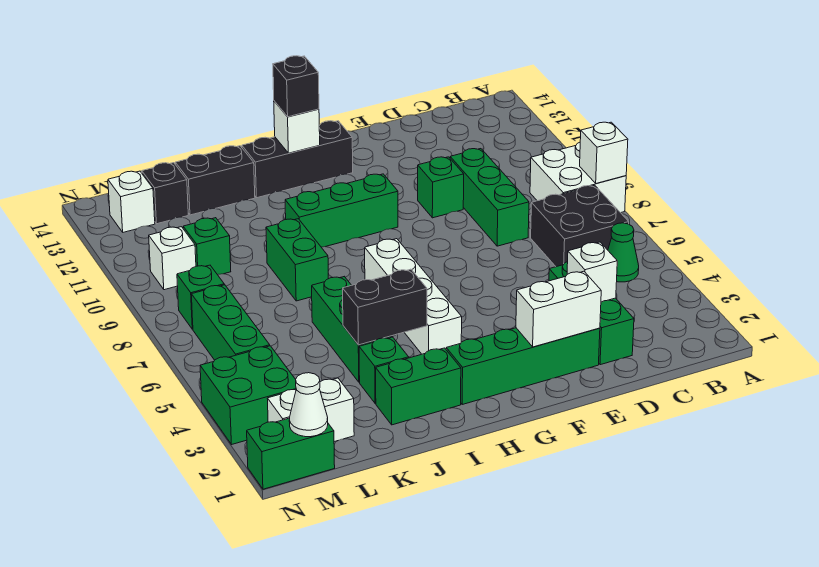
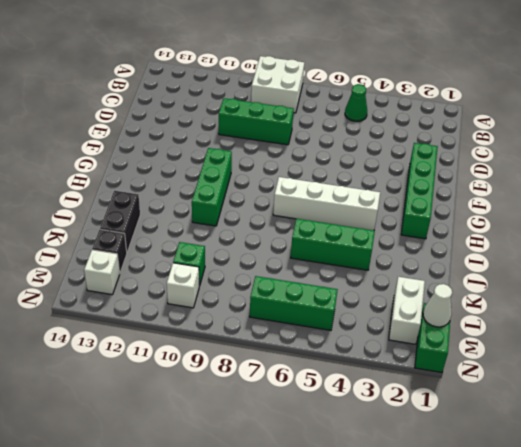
none -> black 2x2 brick [531,185,629,267]
none -> green 1x3 brick [549,262,634,365]
none -> green 1x1 brick [418,157,464,218]
none -> black 1x3 brick [242,121,353,198]

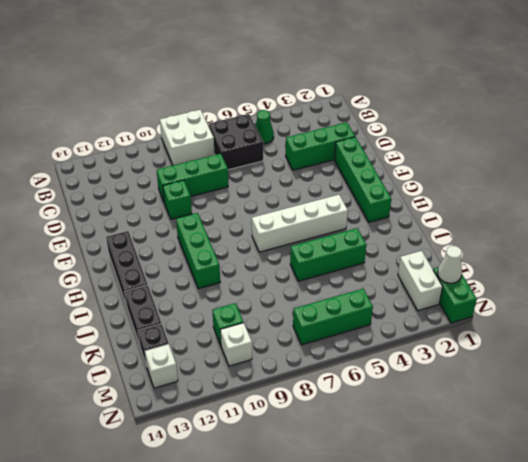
none -> green 1x2 brick [376,348,461,425]
none -> green 1x1 brick [359,337,409,403]
none -> green 1x2 brick [266,219,329,301]
none -> green 2x2 brick [200,346,296,445]

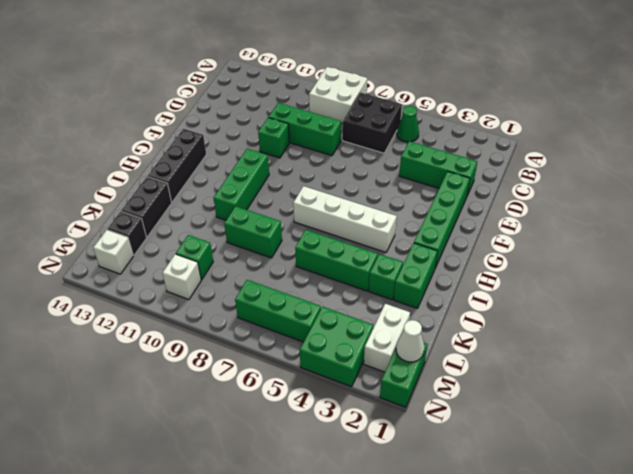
none -> green 1x1 brick [177,265,224,329]
none -> white 1x1 brick [580,122,628,184]
none -> white 1x1 brick [567,242,617,302]
none -> white 1x2 brick [516,271,601,347]

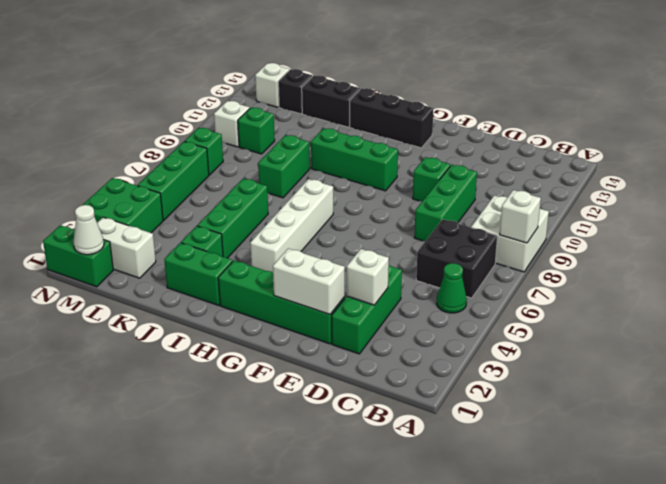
none -> white 1x1 brick [274,101,320,153]
none -> black 1x2 brick [343,269,427,345]
none -> black 1x1 brick [273,56,319,117]

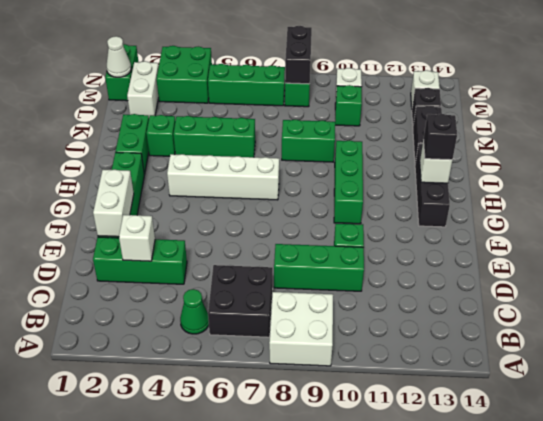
black 1x2 brick [285,26,312,84] -> black 1x2 brick moved to [343,269,427,345]
none -> white 1x1 brick [580,122,628,184]

